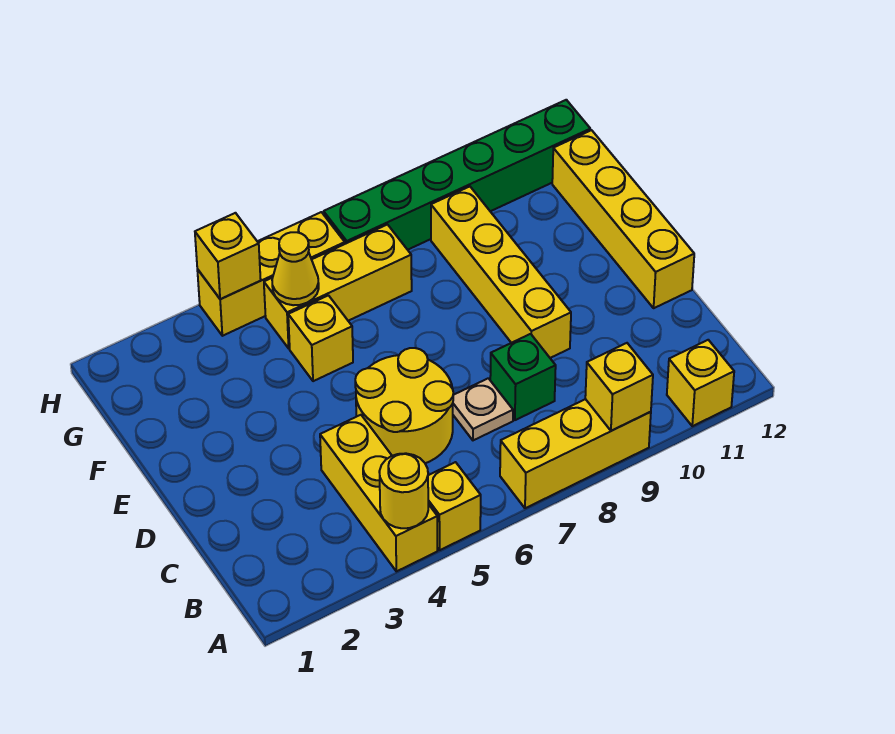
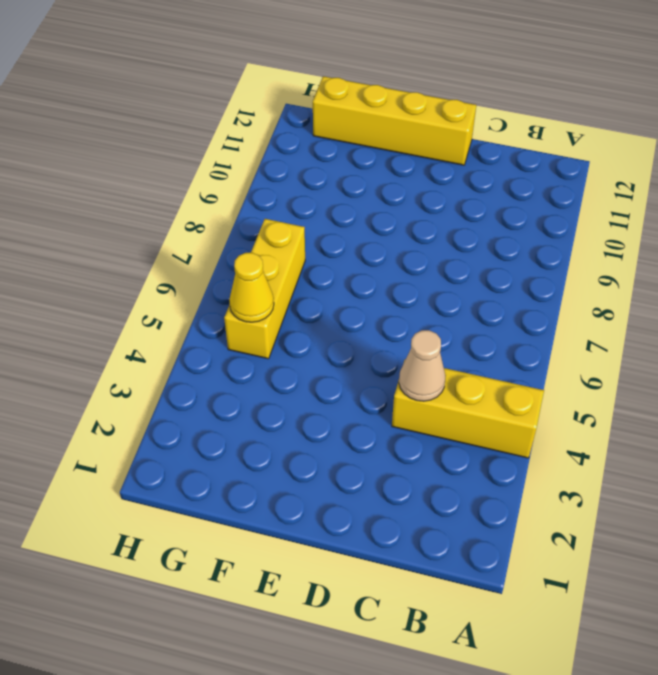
tan 1x1 cone [399,330,446,401] -> none
none -> yellow 1x1 brick [428,462,481,550]
none -> yellow 1x3 brick [500,399,651,508]
none -> yellow 1x1 brick [667,340,734,426]

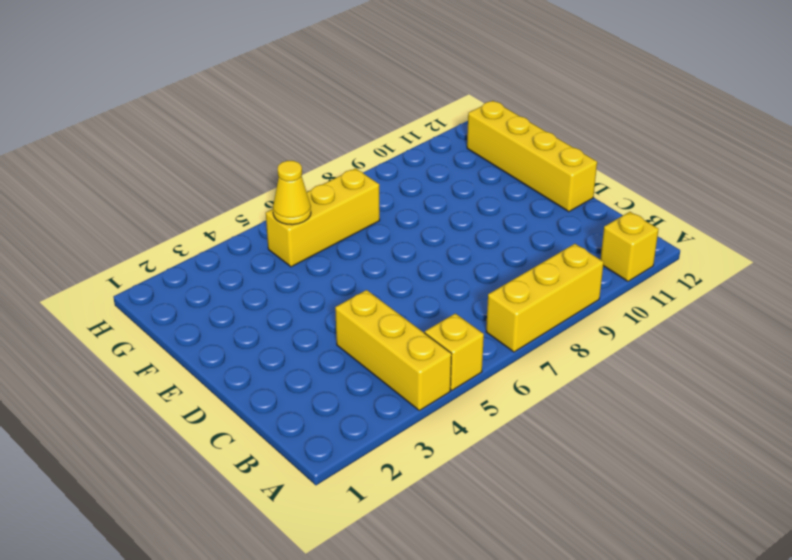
none -> yellow 2x2 round brick [355,348,453,463]
none -> tan 1x1 plate [453,378,513,440]
none -> green 1x1 brick [490,334,556,420]

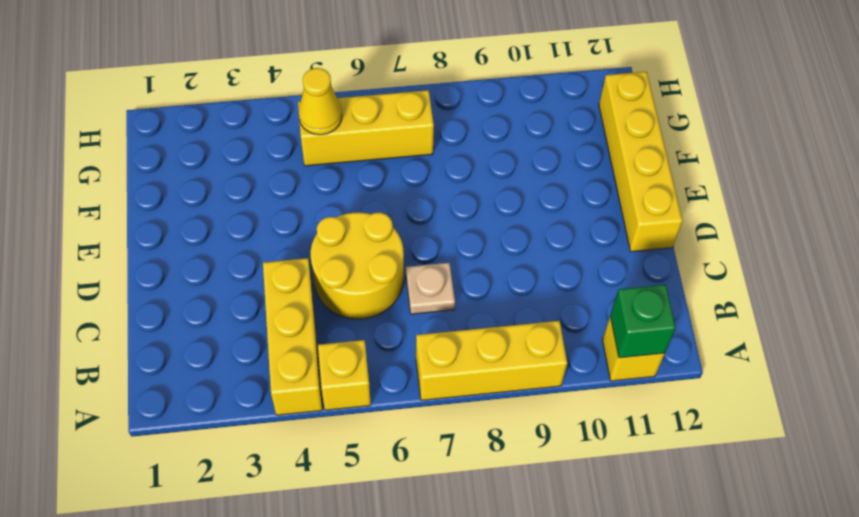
green 1x1 brick [610,285,676,358] -> green 1x1 brick moved to [490,334,556,420]
none -> yellow 1x4 brick [431,187,571,358]
none -> yellow 1x1 brick [288,295,353,381]
none -> yellow 1x3 brick [197,212,345,336]

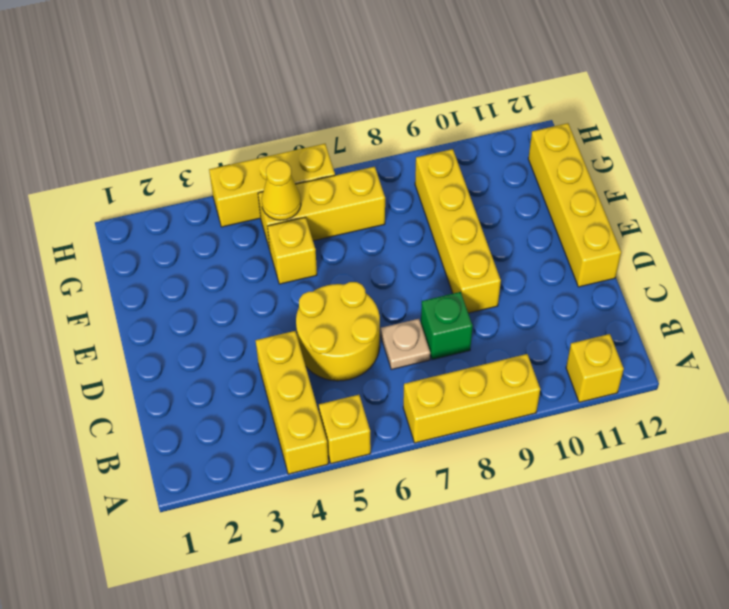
none -> green 1x6 brick [324,100,590,250]
none -> yellow 1x1 round brick [379,453,428,528]
none -> yellow 1x1 brick [585,343,653,431]

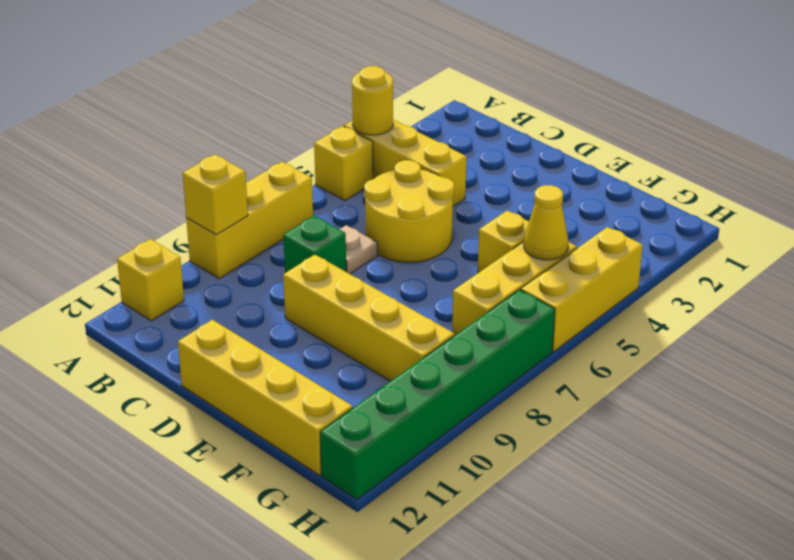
none -> yellow 1x1 brick [195,213,261,299]

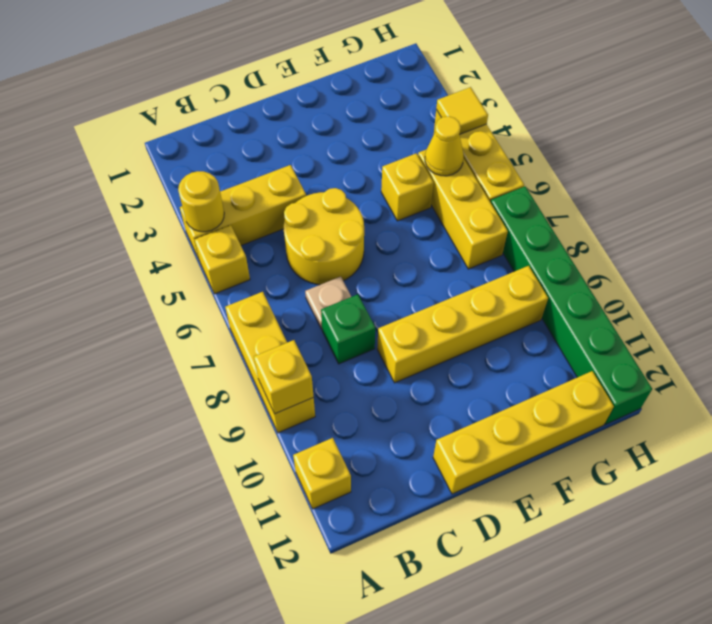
yellow 1x1 tile [436,87,488,135] -> yellow 1x1 brick [195,213,261,299]

